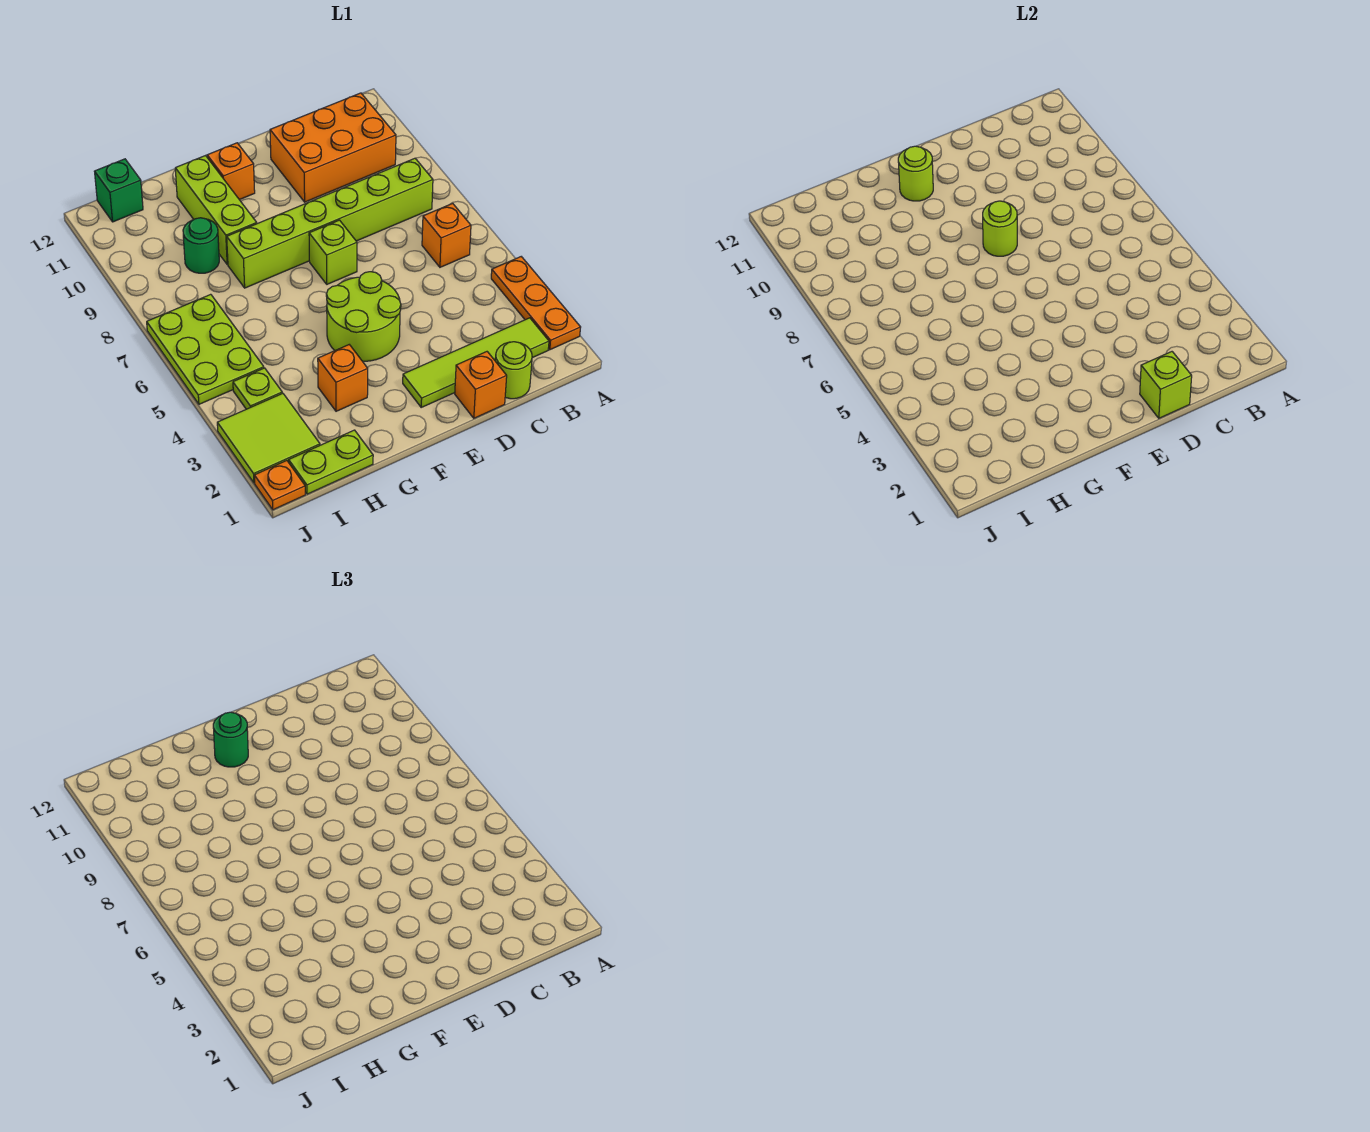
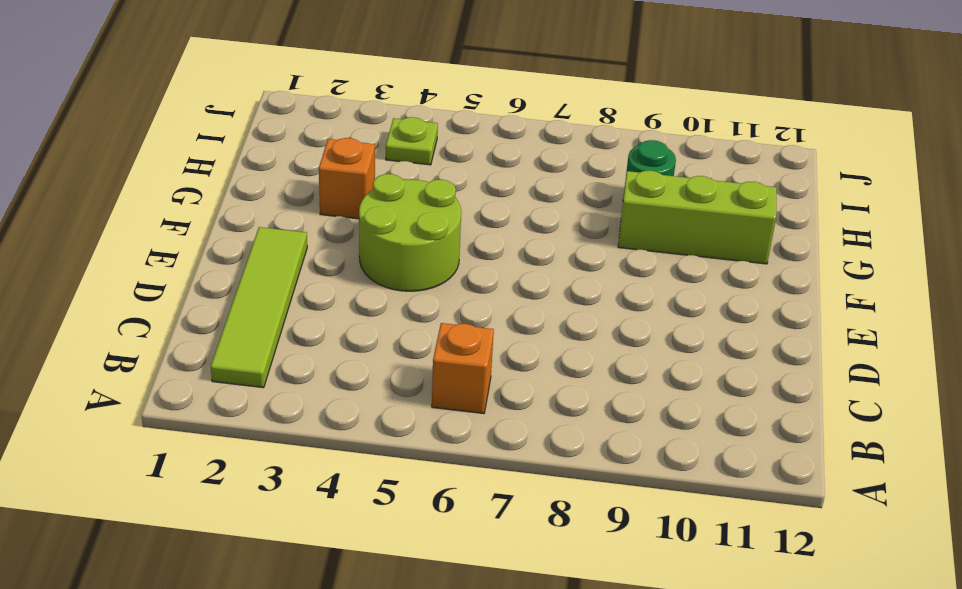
none -> orange 1x3 plate [491,257,581,350]
none -> lime 1x6 brick [227,158,433,288]
none -> orange 2x3 brick [270,93,396,202]

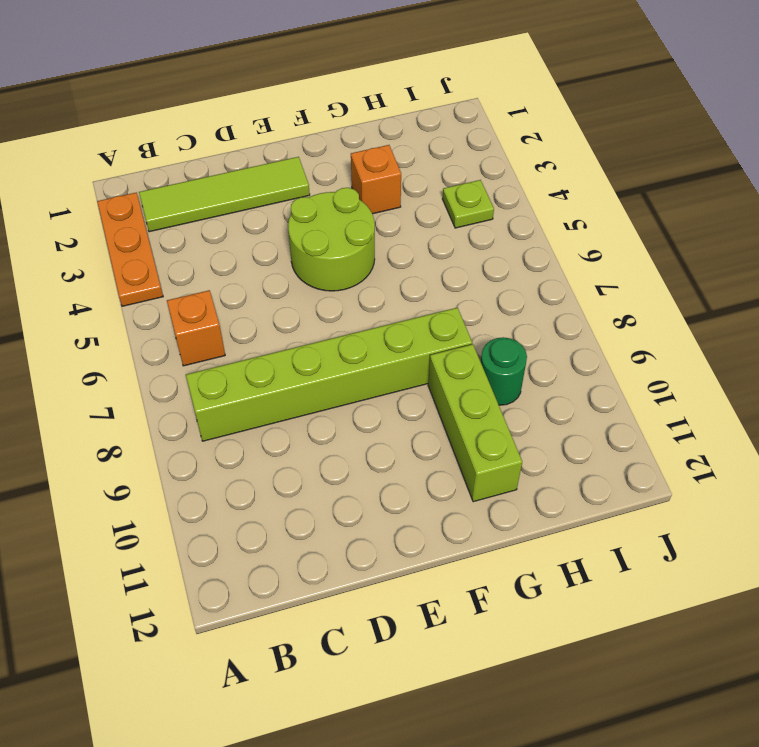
none -> orange 2x3 brick [270,93,396,202]
none -> lime 1x1 round brick [495,342,532,399]
none -> orange 1x1 brick [455,352,507,418]

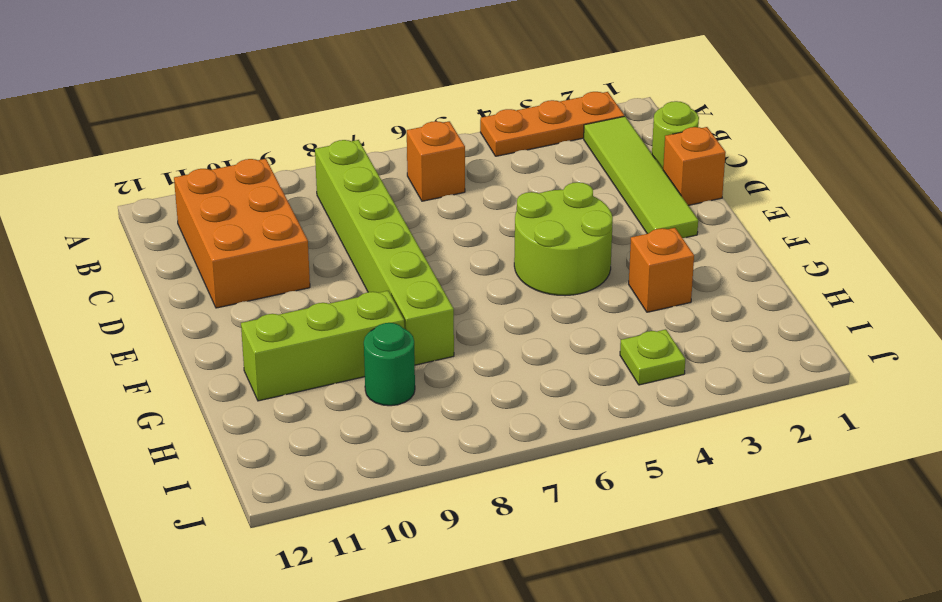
none -> lime 1x1 brick [309,220,357,284]
none -> orange 1x1 brick [207,143,255,200]
none -> lime 1x2 plate [289,430,373,494]

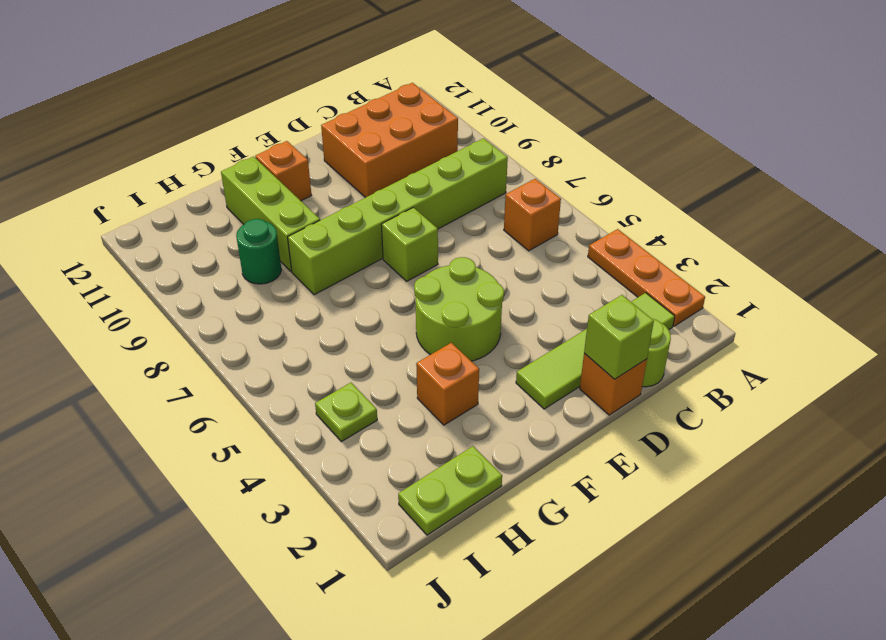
none -> lime 2x2 tile [217,393,320,483]
none -> lime 2x3 plate [147,294,264,404]
none -> green 1x1 brick [95,159,143,222]

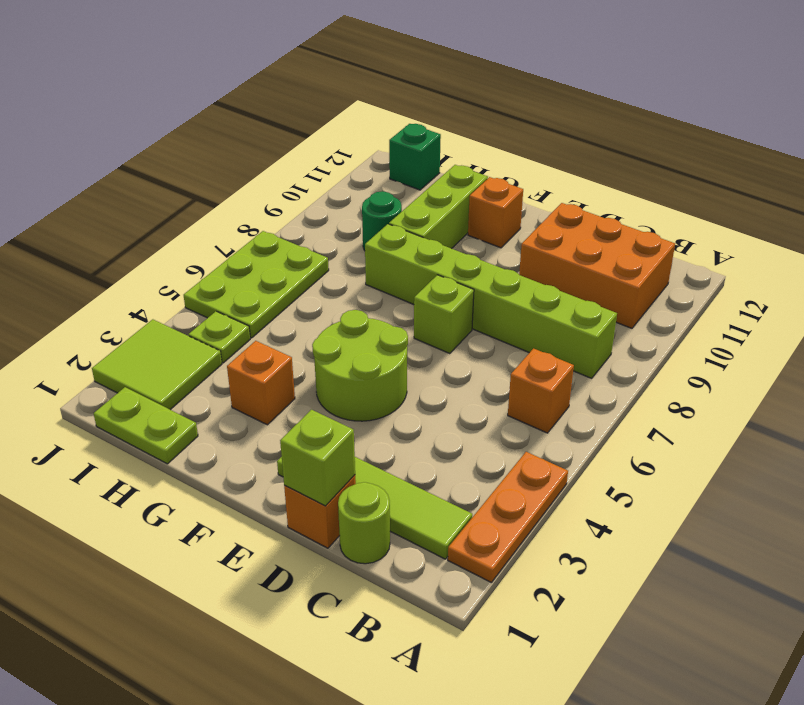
none -> orange 1x1 plate [254,461,305,510]
none -> lime 1x1 round brick [983,201,1017,256]
none -> lime 1x1 round brick [898,146,933,201]

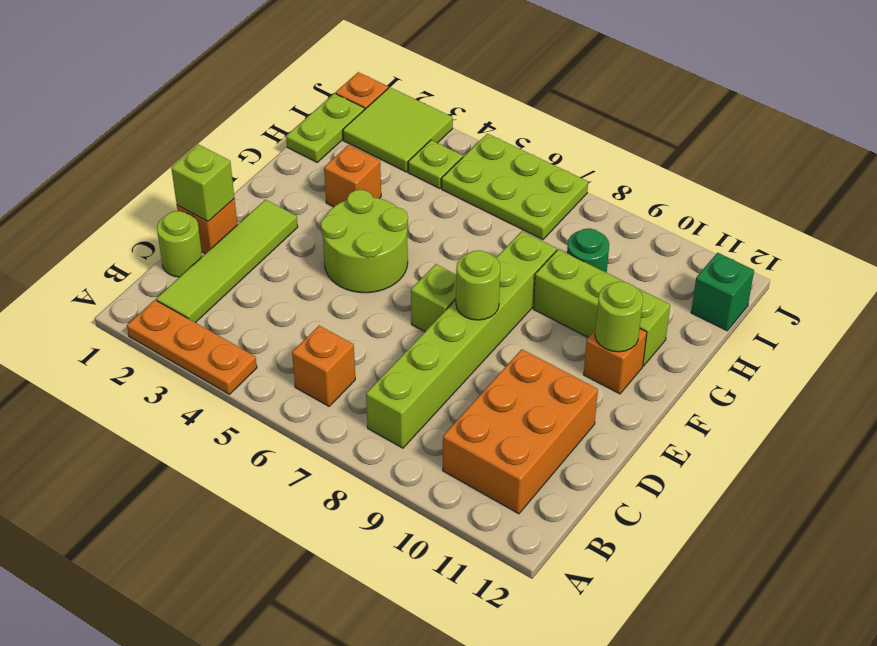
none -> green 1x1 round brick [213,712,248,767]

